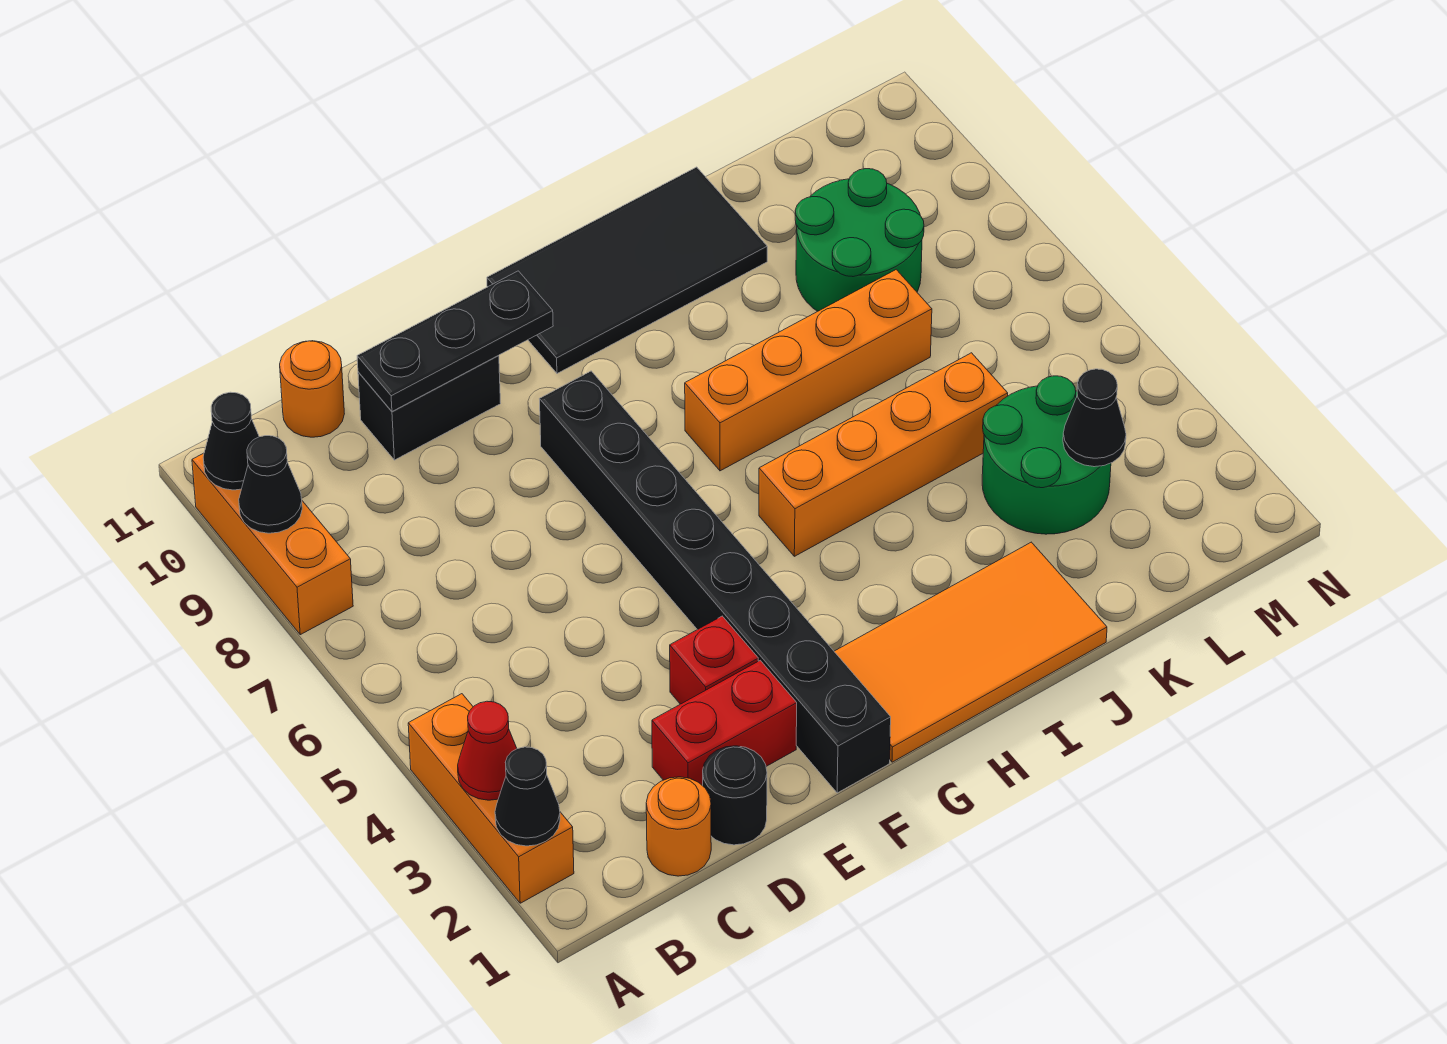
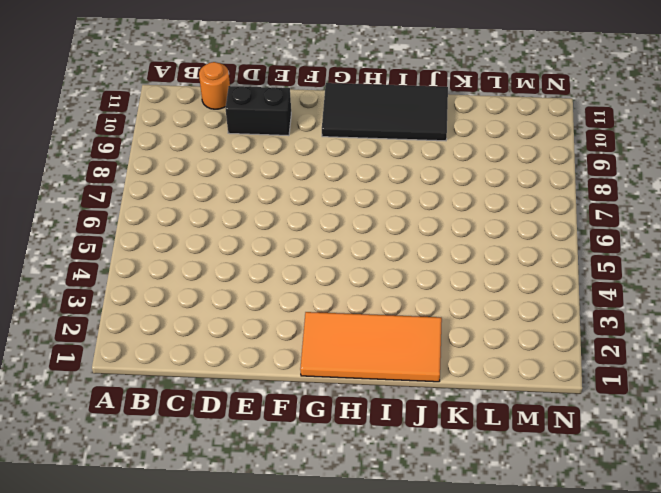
none -> orange 1x3 brick [408,694,574,903]
none -> orange 1x3 brick [192,453,353,635]
none -> orange 1x1 round brick [646,777,711,876]

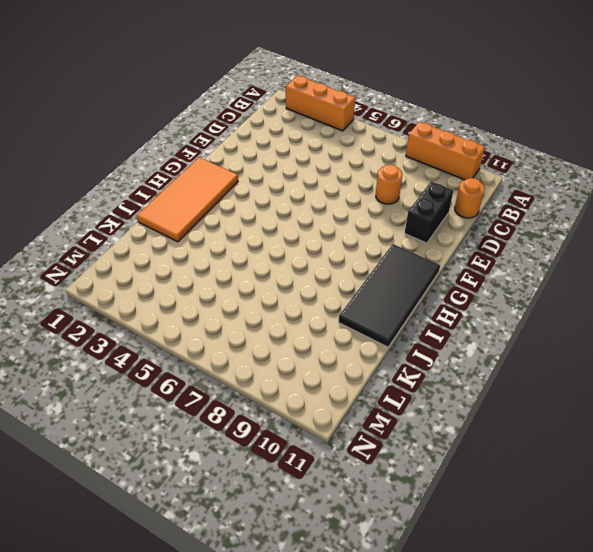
orange 1x1 round brick [376,165,402,204] -> orange 1x1 round brick moved to [646,777,711,876]
none -> black 1x1 round brick [703,746,767,845]
none -> red 1x2 brick [652,660,797,786]
none -> red 1x1 brick [670,616,758,704]

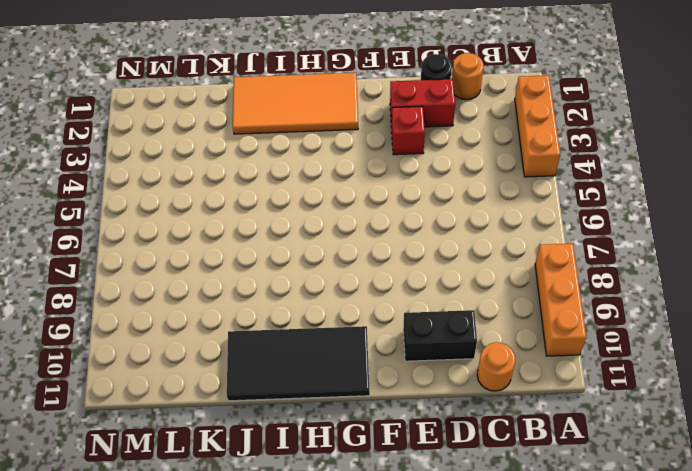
none -> black 1x8 brick [540,371,891,793]
none -> orange 1x4 brick [759,353,1008,556]
none -> orange 1x4 brick [685,270,932,471]

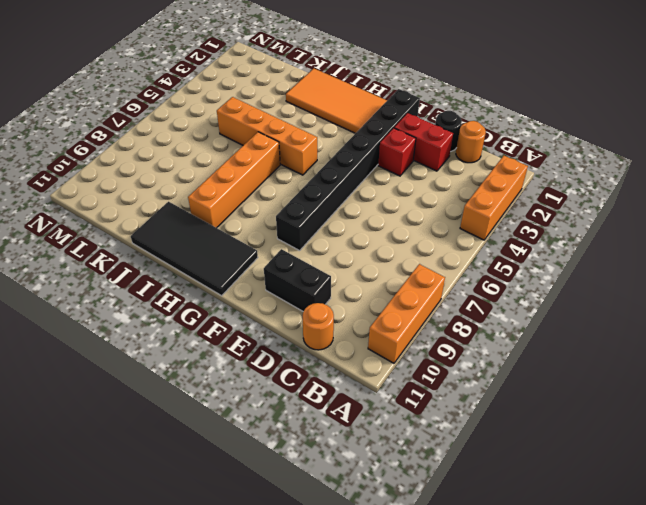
orange 1x4 brick [188,132,280,228] -> orange 1x4 brick turned to [685,270,932,471]
none -> green 2x2 round brick [982,376,1111,534]
none -> green 2x2 round brick [795,169,924,311]
none -> black 1x1 cone [495,747,560,846]

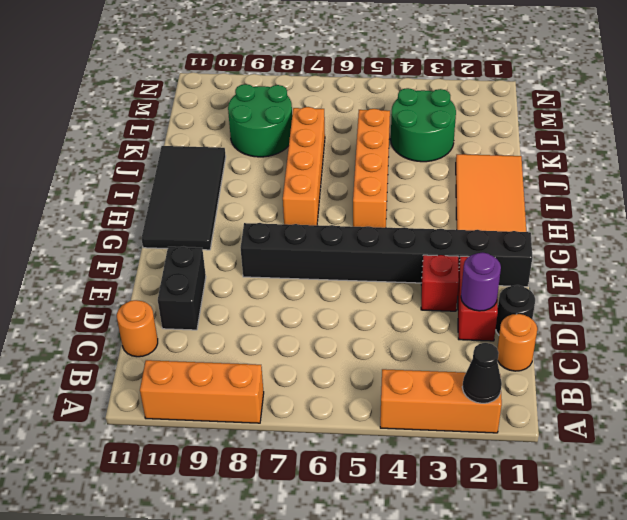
purple 1x1 round brick [461,252,501,311] -> none
none -> red 1x1 cone [458,701,517,800]
none -> black 1x1 cone [239,436,302,533]
none -> black 1x1 cone [203,392,259,490]

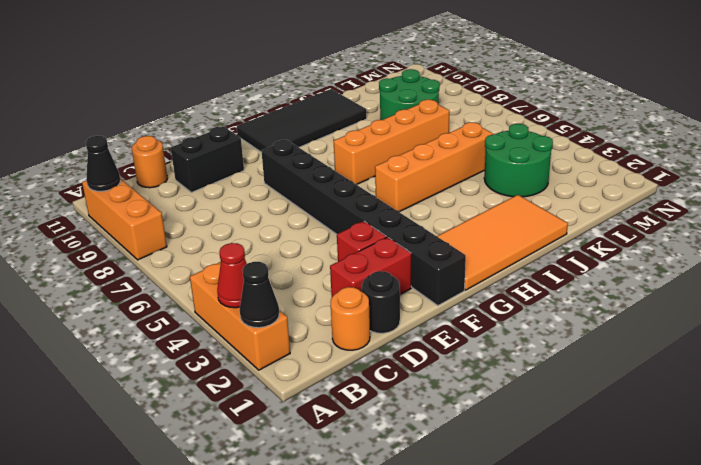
none -> black 1x1 cone [239,436,302,533]
none -> black 1x3 plate [357,271,553,411]
none -> black 1x1 cone [1063,369,1126,467]

